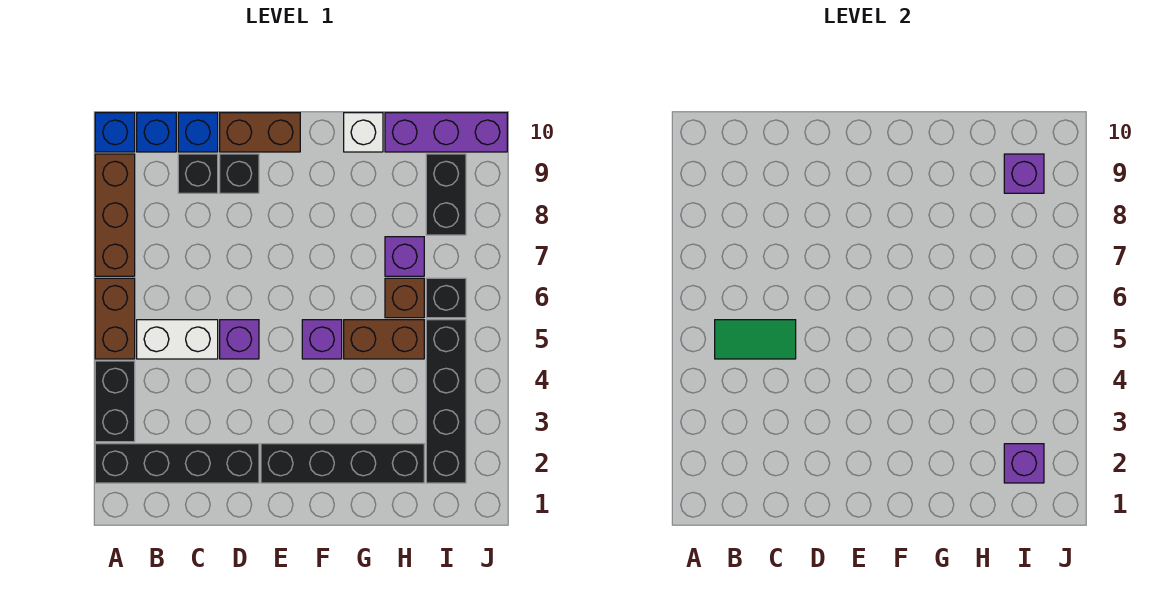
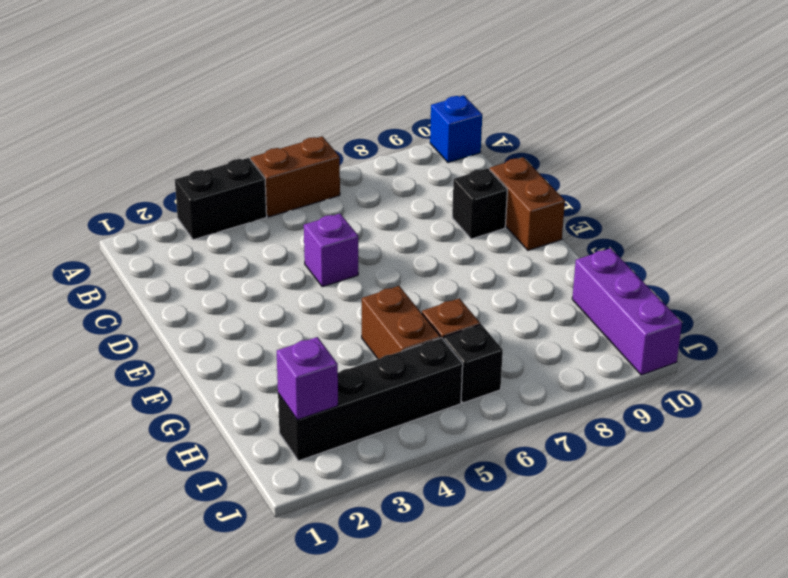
none -> black 1x4 brick [95,444,259,483]
none -> brown 1x3 brick [95,154,135,276]
none -> white 1x2 brick [137,320,218,359]

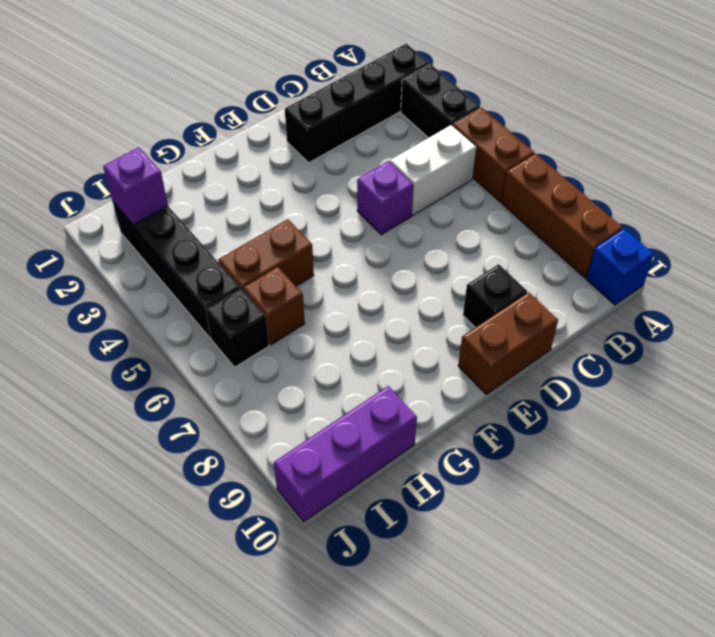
none -> blue 1x1 brick [137,113,176,152]
none -> black 1x1 brick [178,154,218,193]
none -> blue 1x1 brick [178,113,218,152]

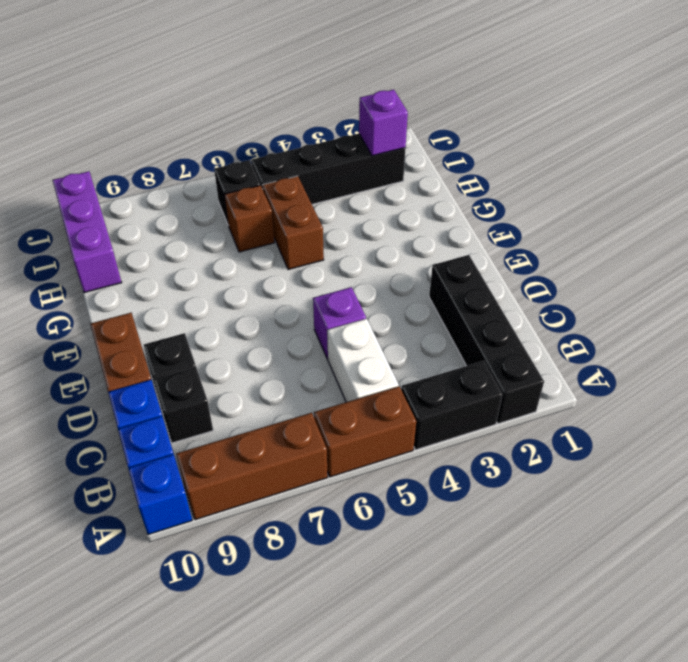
none -> black 1x4 brick [261,444,424,483]
none -> purple 1x1 brick [302,320,342,359]
none -> white 1x1 brick [344,113,383,152]

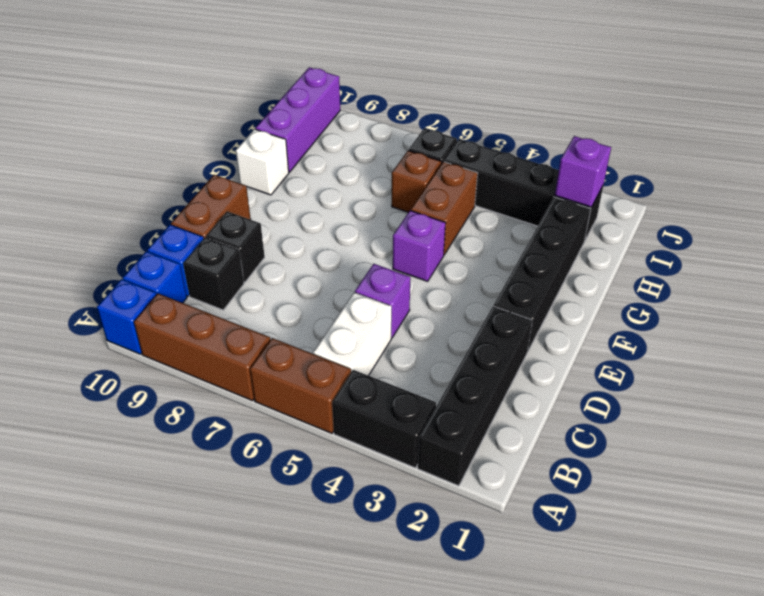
none -> purple 1x1 brick [385,237,424,276]
none -> black 1x2 brick [426,154,466,235]
none -> green 1x2 tile [715,320,796,359]

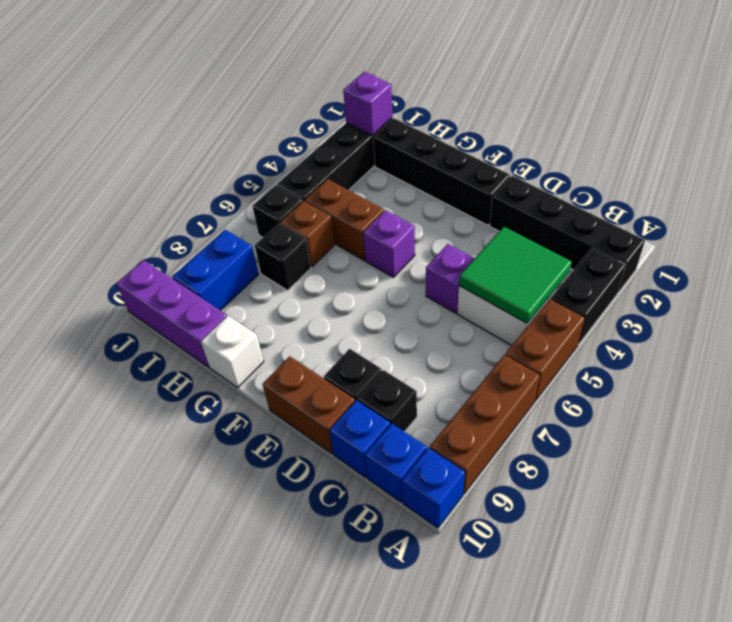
green 2x2 tile [459,227,572,323] -> green 1x2 tile [715,320,796,359]
black 1x1 brick [255,223,311,290] -> purple 1x1 brick [385,237,424,276]
blue 1x2 brick [172,230,259,310] -> black 1x2 brick [426,154,466,235]
none -> purple 1x1 brick [1004,154,1044,193]

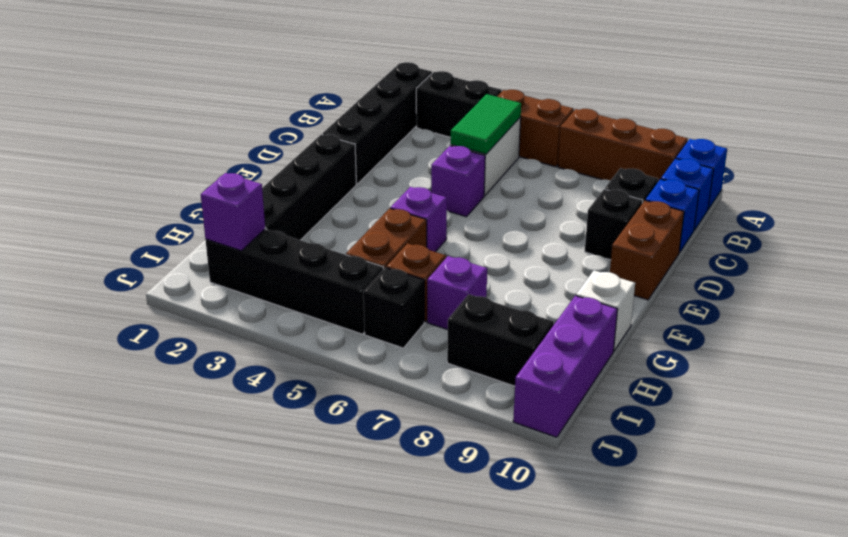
none -> purple 1x1 brick [1004,154,1044,193]

